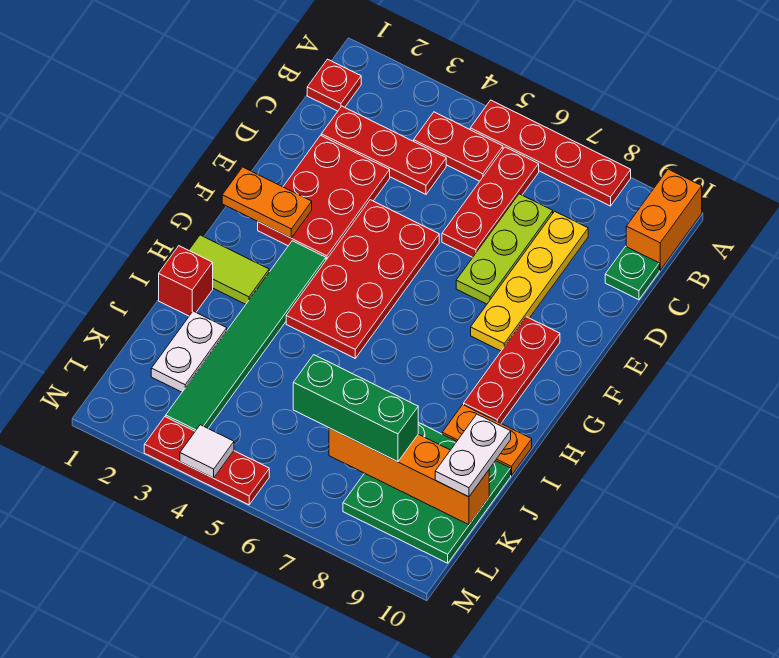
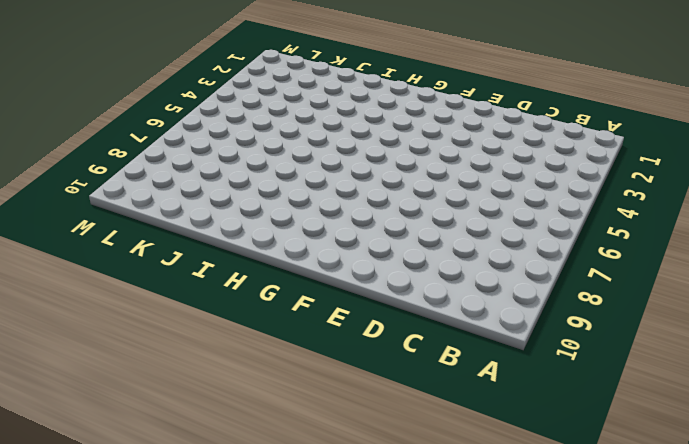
none -> red 1x4 plate [470,100,631,206]
none -> orange 1x2 brick [626,169,702,270]
none -> red 1x1 plate [307,59,361,111]

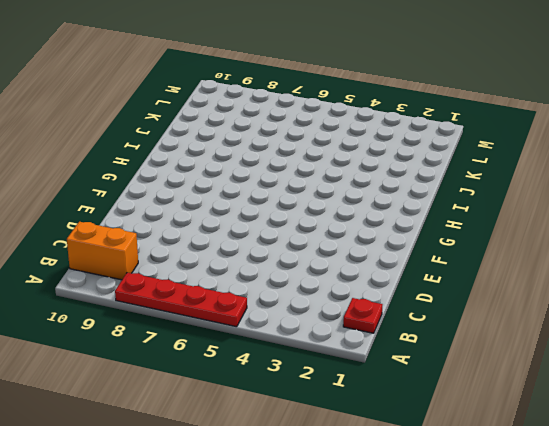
orange 1x2 brick [67,222,138,280] -> orange 1x2 brick turned to [626,169,702,270]
none -> red 1x2 plate [414,112,503,181]
none -> red 1x3 plate [442,147,539,257]
none -> red 1x3 plate [321,106,446,194]

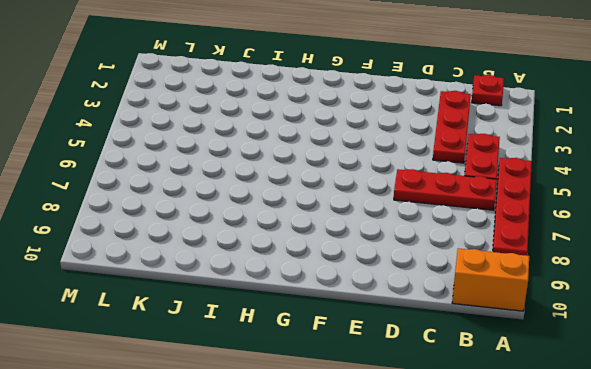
none -> lime 1x3 plate [456,194,553,304]
none -> yellow 1x4 plate [471,211,588,351]
none -> green 1x1 plate [605,246,659,300]

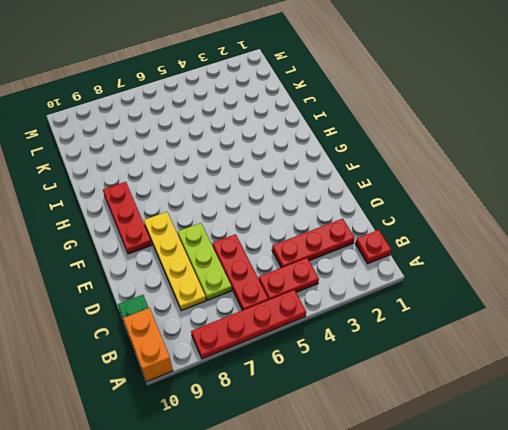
none -> red 2x3 plate [258,135,390,260]
none -> red 2x4 plate [286,200,439,358]
none -> green 1x6 tile [166,241,326,431]

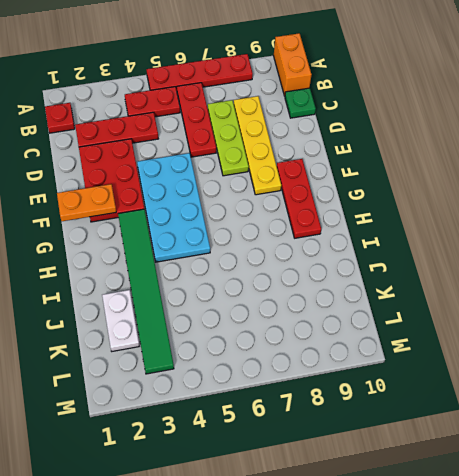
cyan 2x4 plate [137,153,210,262] -> red 2x4 plate [286,200,439,358]
none -> lime 1x2 tile [189,235,269,304]
none -> red 1x1 brick [159,246,213,316]
none -> orange 1x2 plate [442,405,532,475]

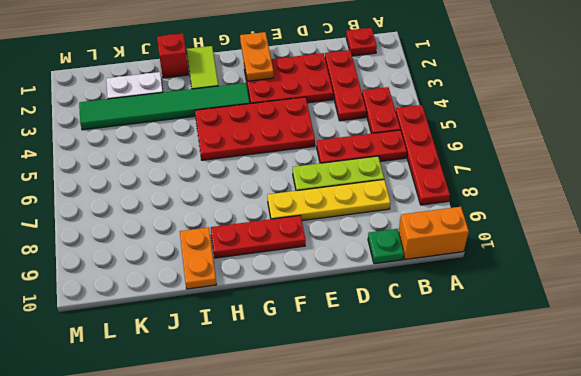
none -> green 3x3 plate [343,423,511,563]
none -> red 1x3 plate [144,417,269,505]
none -> orange 1x4 brick [329,428,489,525]

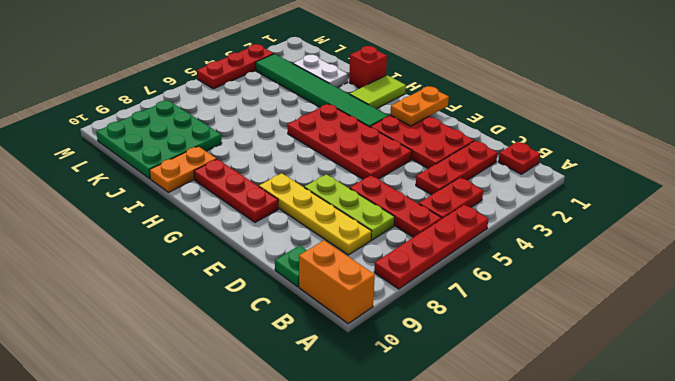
none -> orange 1x4 brick [329,428,489,525]
none -> white 1x1 tile [180,425,234,478]
none -> white 1x2 plate [435,414,511,497]

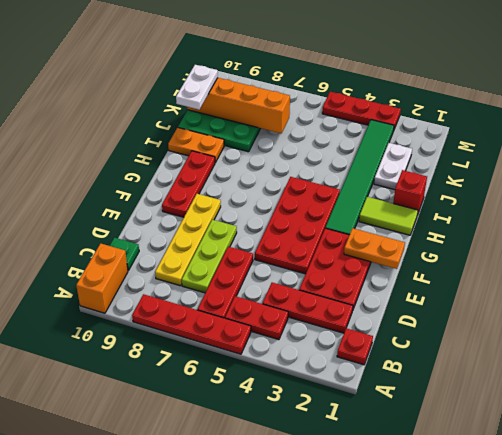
none -> white 1x1 tile [180,425,234,478]
none -> green 1x3 brick [293,355,418,462]

